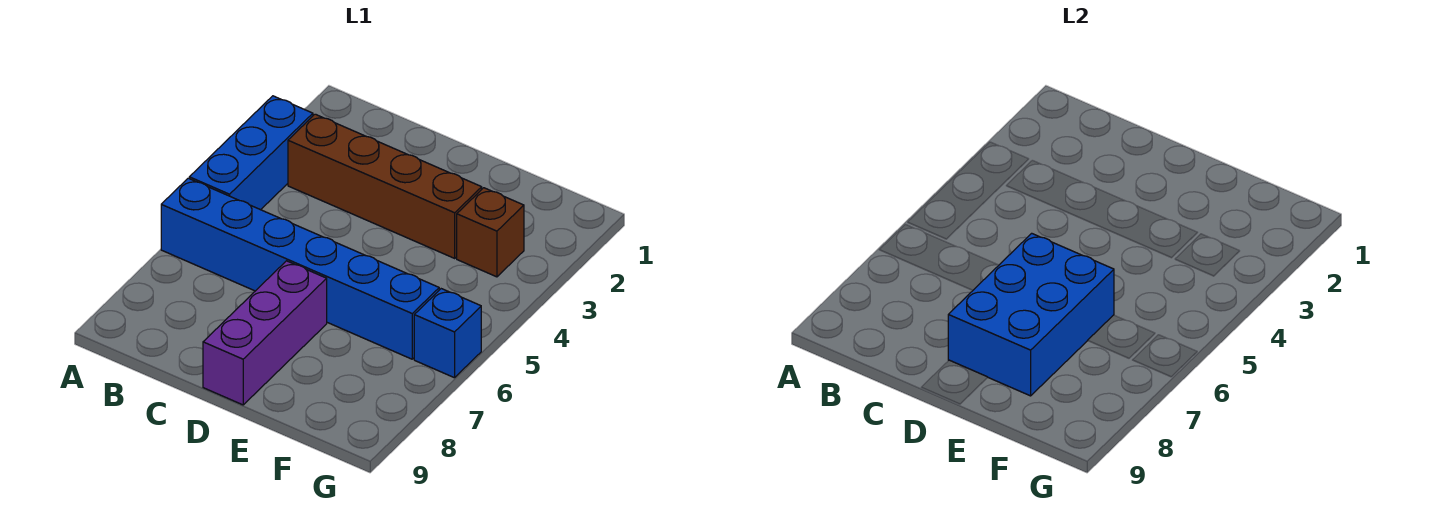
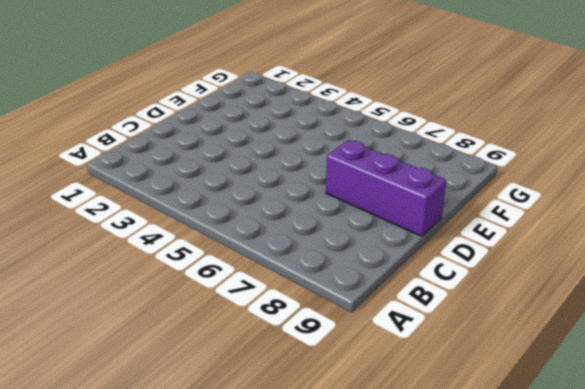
none -> blue 1x3 brick [189,96,313,210]
none -> blue 1x6 brick [161,178,439,359]

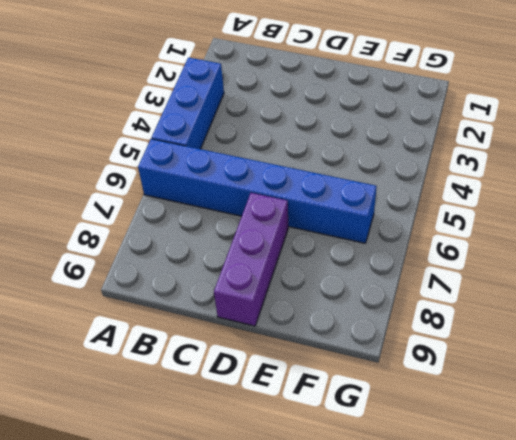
none -> brown 1x4 brick [288,114,482,258]
none -> brown 1x1 brick [457,188,524,277]

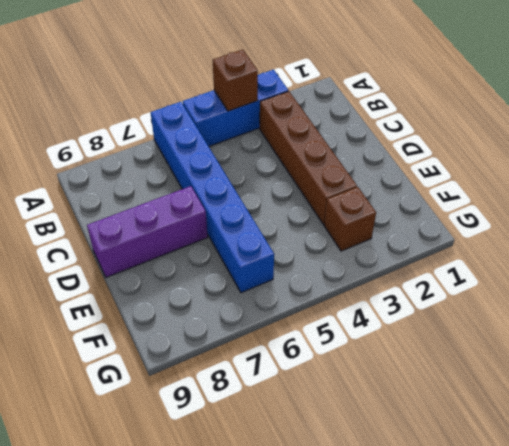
brown 1x1 brick [213,50,258,111] -> none
none -> blue 1x1 brick [414,289,481,378]
none -> blue 2x3 brick [948,233,1114,396]

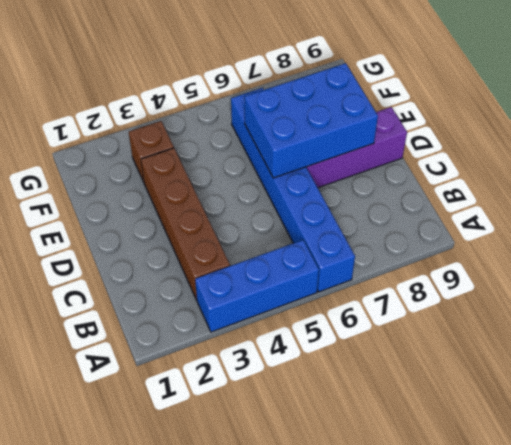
none -> blue 1x1 brick [414,289,481,378]

